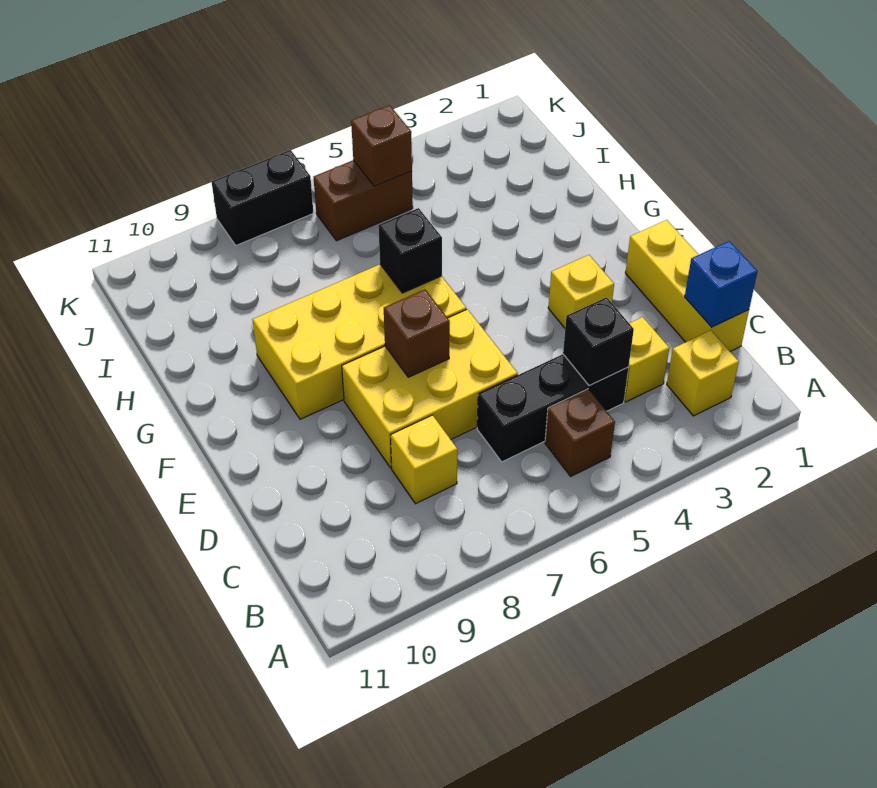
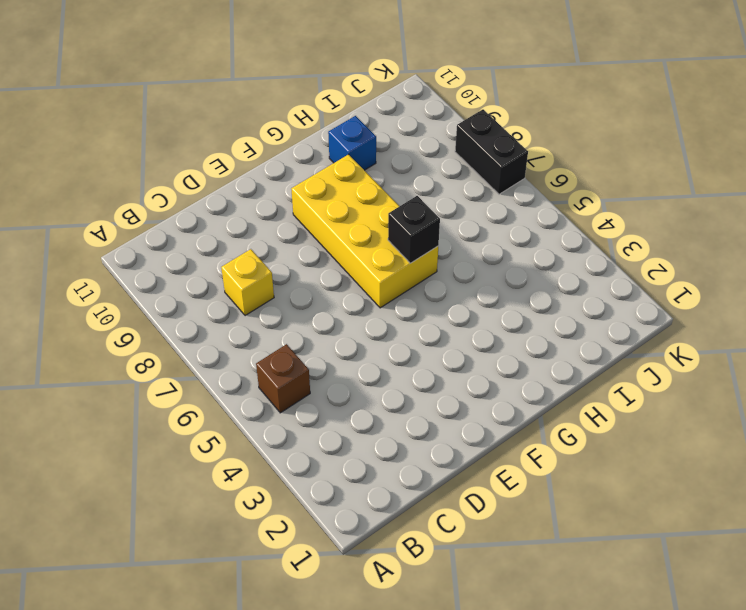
blue 1x1 brick [328,116,376,170] -> blue 1x1 brick moved to [685,241,757,327]
none -> yellow 1x1 brick [667,330,739,416]
none -> yellow 1x3 brick [626,220,749,351]
none -> yellow 1x1 brick [624,317,669,402]

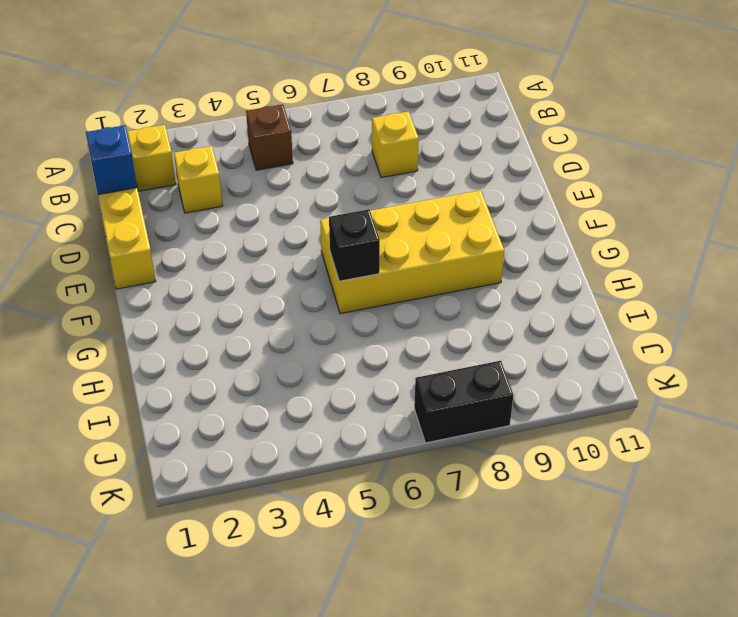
none -> black 1x3 brick [477,354,628,462]
none -> yellow 2x3 brick [342,309,518,468]
none -> yellow 1x1 brick [548,255,614,328]

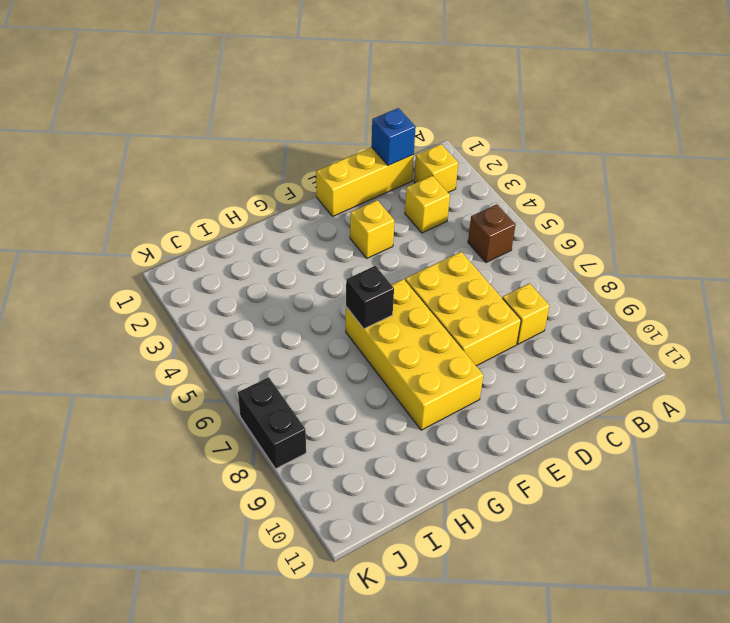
none -> black 1x3 brick [477,354,628,462]
none -> brown 1x2 brick [313,160,413,241]
none -> black 1x1 brick [563,297,634,386]

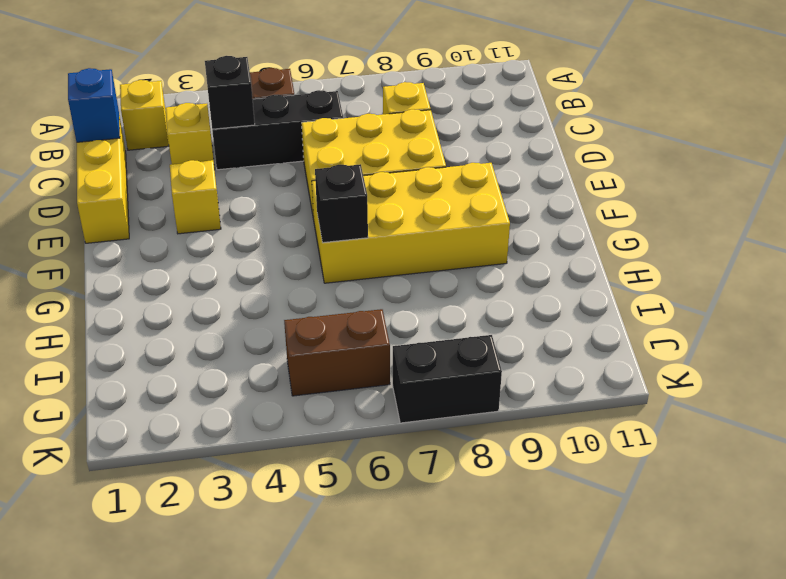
none -> brown 1x1 brick [384,290,450,377]
none -> brown 1x1 brick [351,105,412,186]

